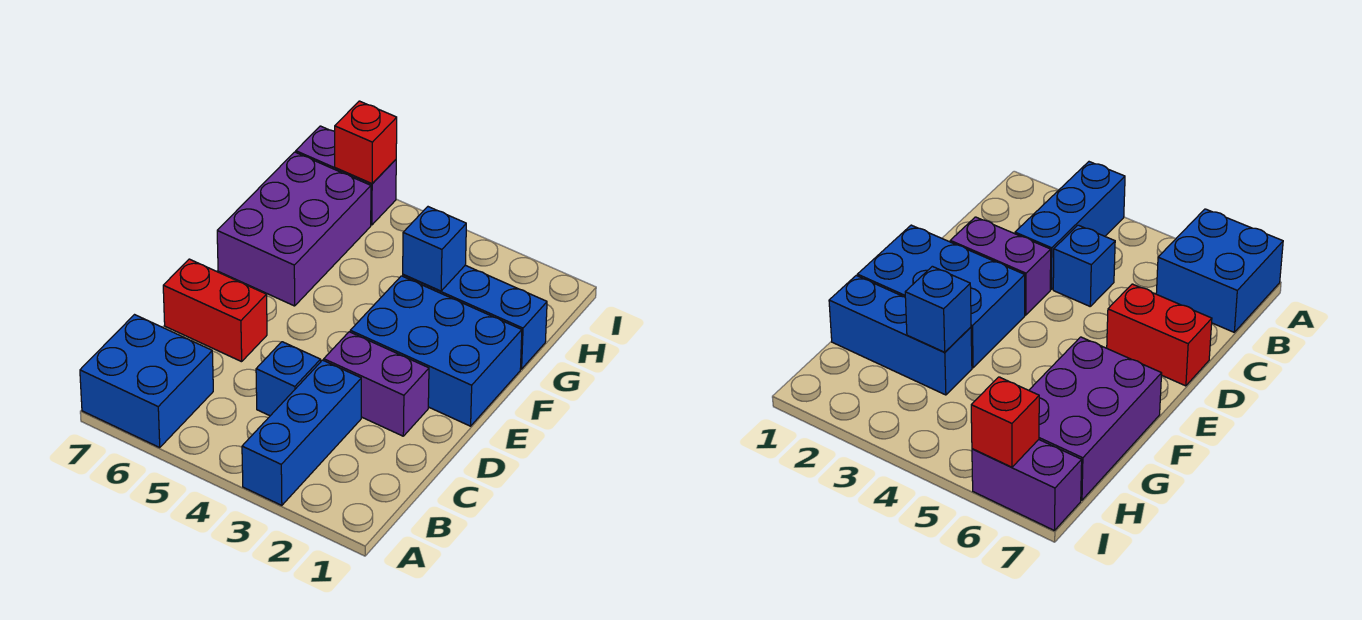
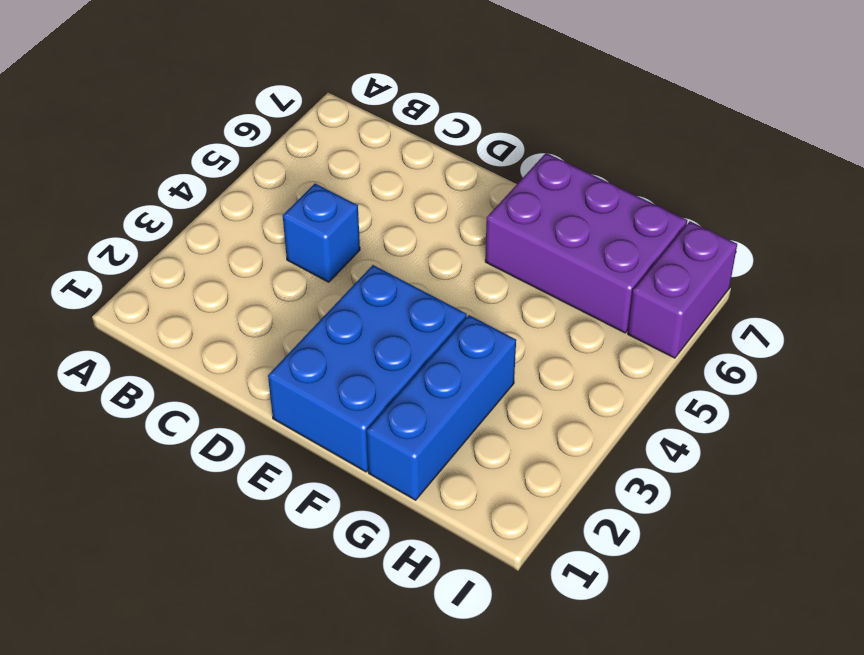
none -> blue 1x3 brick [242,360,361,505]
none -> blue 2x2 brick [80,315,213,447]

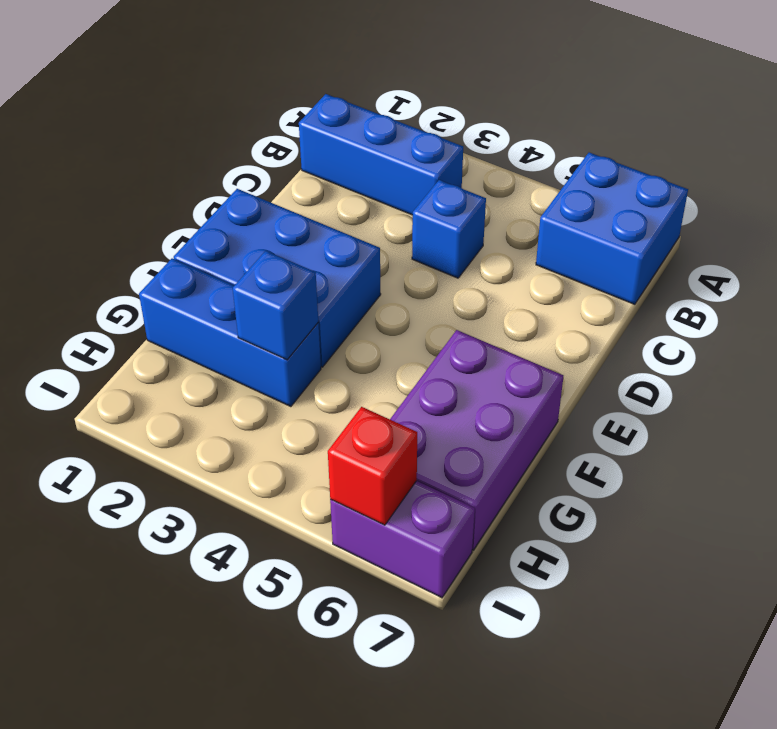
blue 1x3 brick [299,94,463,215] -> blue 1x3 brick turned to [242,360,361,505]
none -> purple 1x2 brick [324,332,429,436]
none -> red 1x2 brick [163,259,267,362]

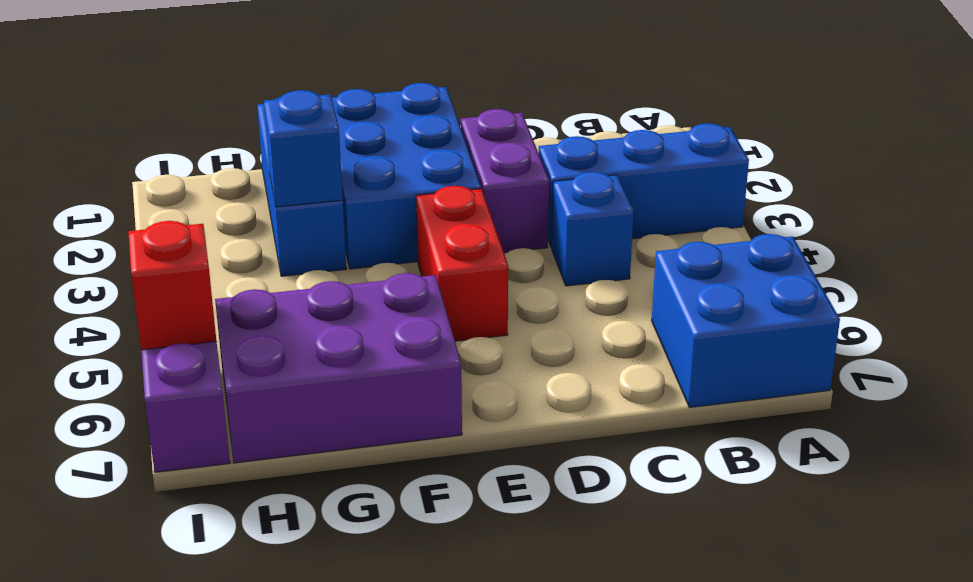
red 1x2 brick [416,186,508,341] -> red 1x2 brick moved to [163,259,267,362]

